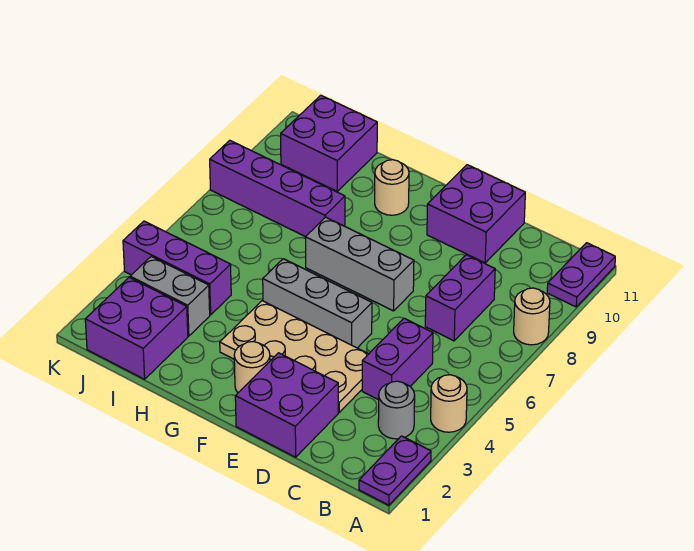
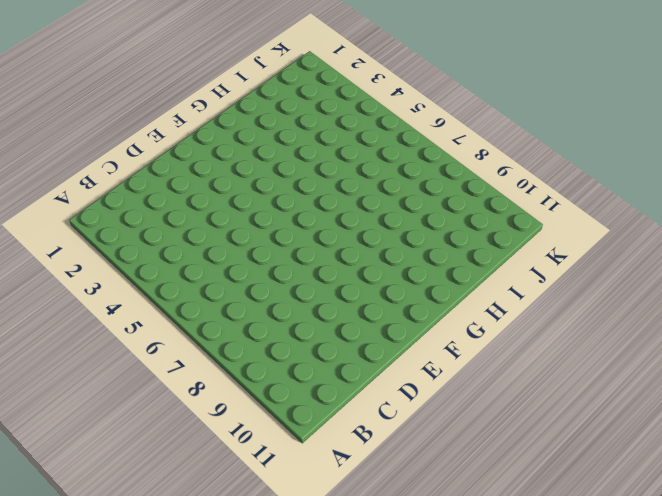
none -> purple 1x2 plate [359,436,431,505]
none -> tan 1x1 round brick [431,375,467,432]
none -> tan 1x1 round brick [514,288,550,345]

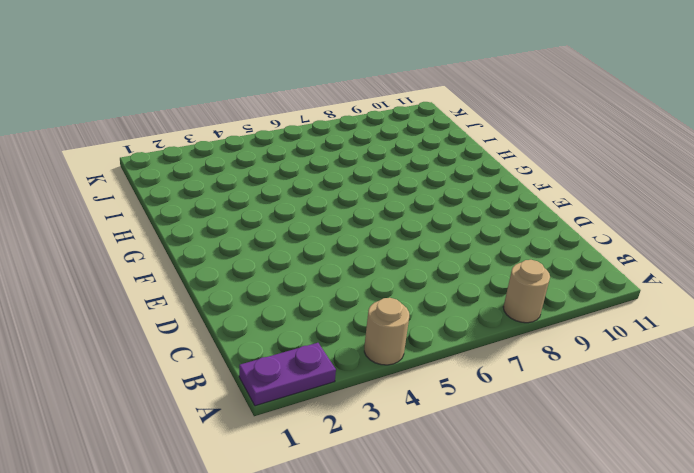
none -> purple 1x2 plate [547,243,615,307]
none -> grey 1x1 round brick [378,381,415,439]
none -> purple 1x2 brick [362,318,433,400]

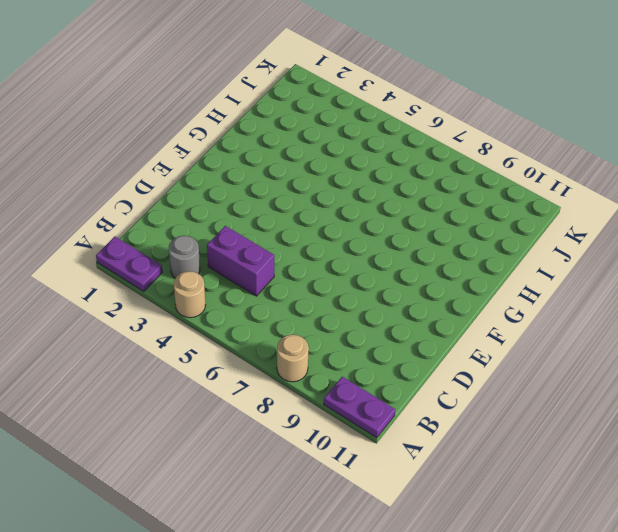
none -> purple 1x2 brick [425,255,495,341]
none -> purple 2x2 brick [235,353,338,457]
none -> tan 2x4 plate [220,301,368,412]

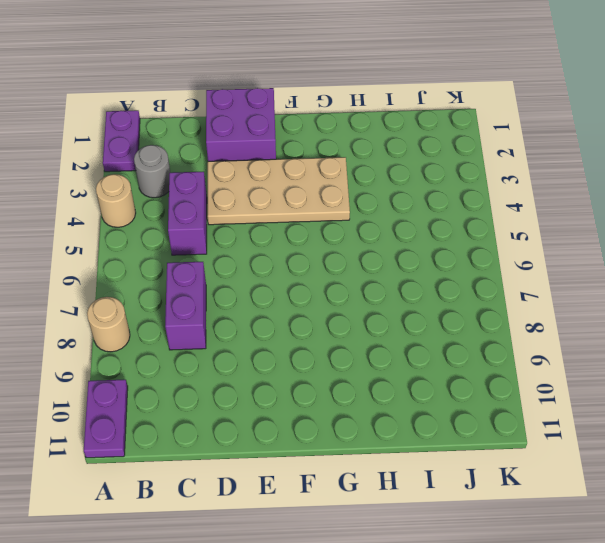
none -> purple 2x2 brick [427,165,525,263]
none -> grey 1x3 brick [263,259,372,348]
none -> grey 1x3 brick [305,217,414,311]

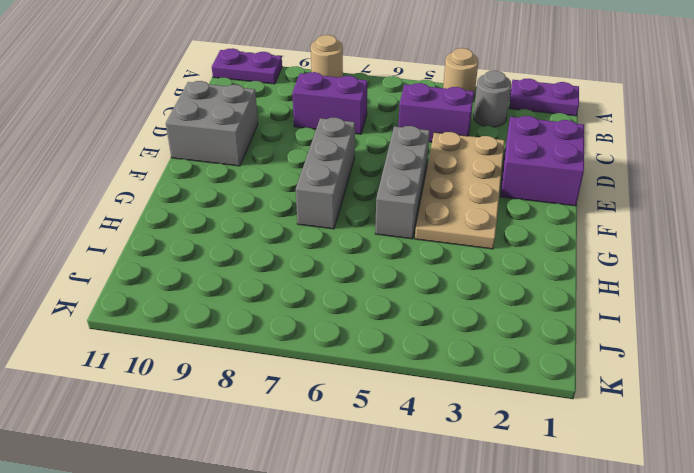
grey 2x2 brick [166,81,258,166] -> purple 2x2 brick [427,165,525,263]
none -> tan 1x1 round brick [234,342,270,393]
none -> tan 1x1 round brick [375,160,409,215]
none -> purple 1x4 brick [210,140,345,237]

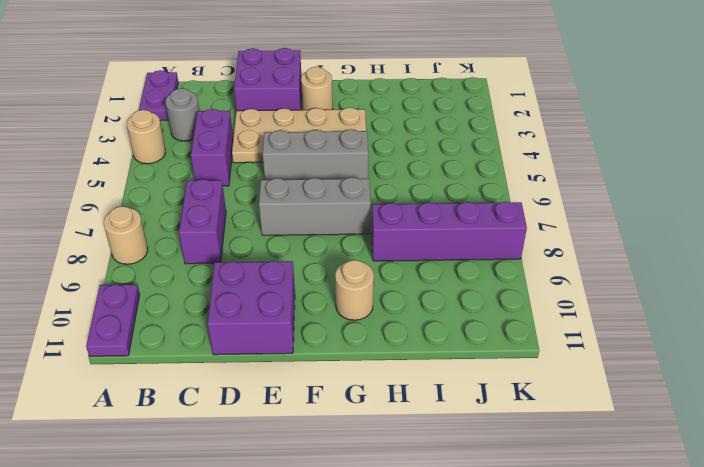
none -> purple 2x2 brick [85,277,188,379]
none -> grey 1x2 brick [130,256,210,336]
none -> purple 1x3 brick [123,221,231,315]

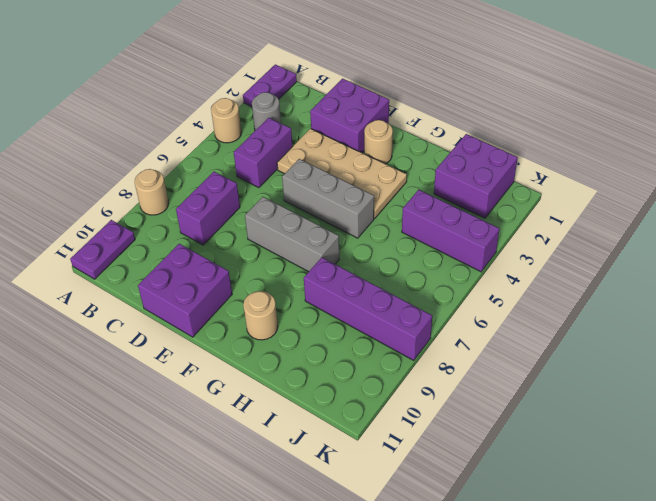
none -> grey 1x2 brick [130,256,210,336]
none -> purple 2x2 brick [281,95,377,191]

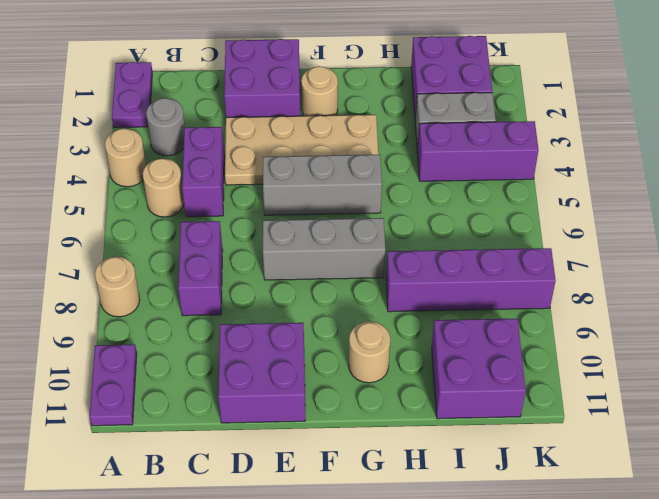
tan 1x1 round brick [143,159,184,217] -> none

